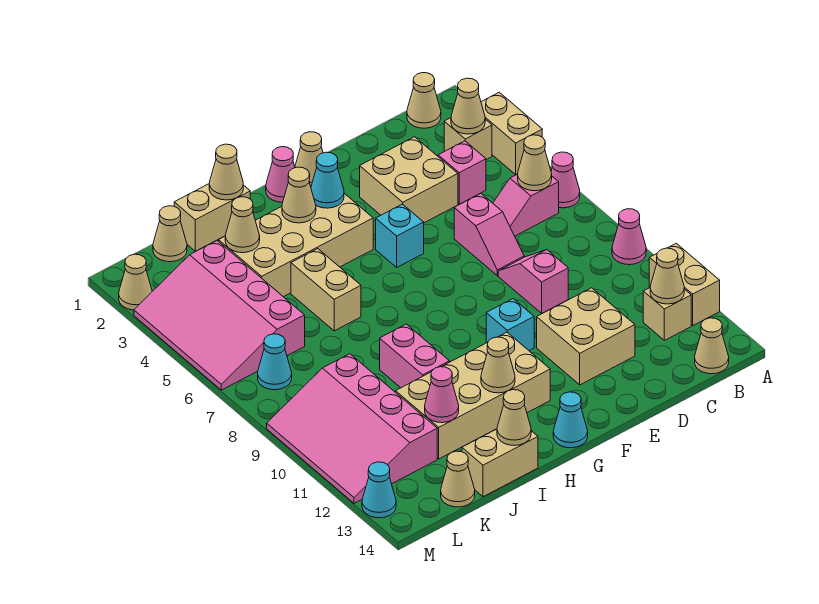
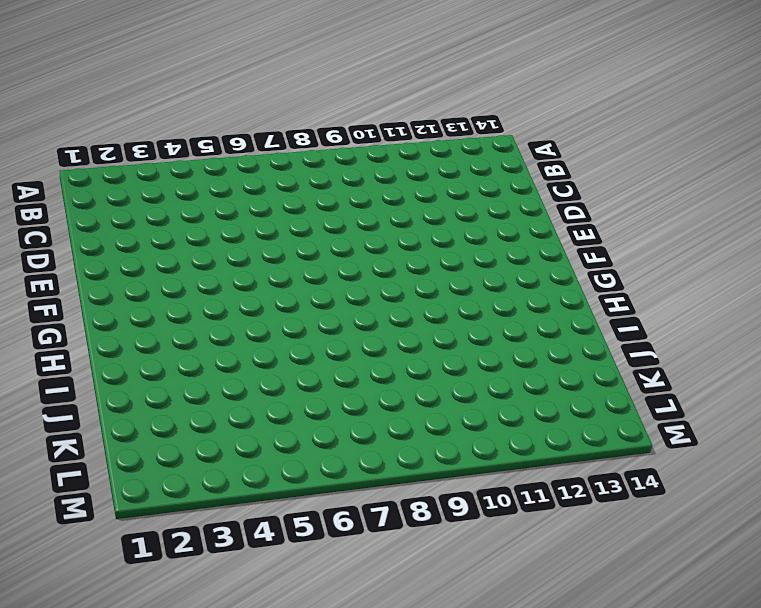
none -> tan 1x2 brick [481,92,542,175]
none -> pink 1x1 cone [551,152,580,208]
none -> pink 1x1 cone [612,209,646,265]
none -> tan 1x2 brick [649,243,720,325]

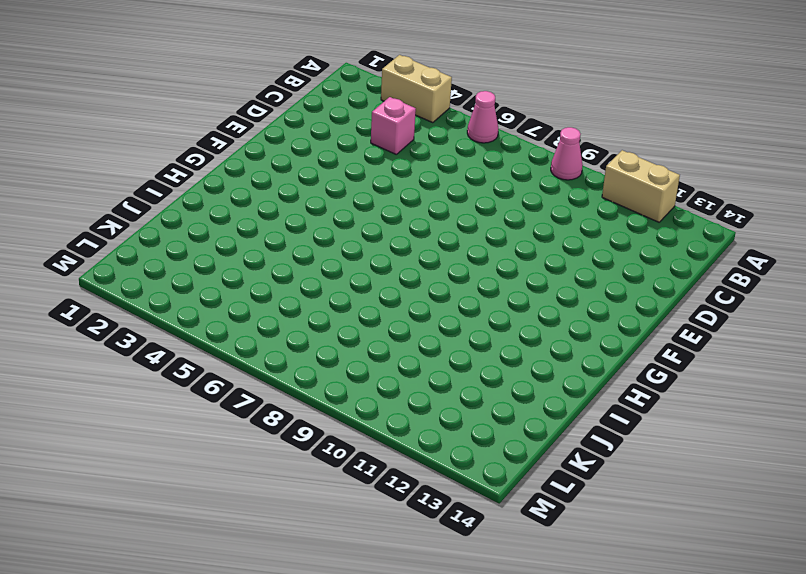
none -> tan 1x1 cone [407,73,441,128]
none -> tan 1x1 brick [444,118,492,160]
none -> pink 1x2 slope [493,174,559,236]
none -> tan 1x1 brick [643,288,691,340]

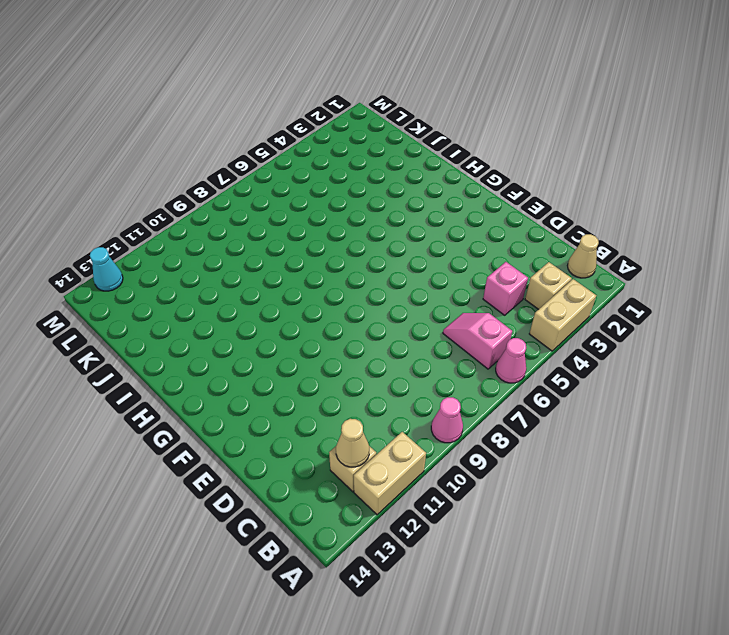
none -> tan 1x1 cone [695,318,729,374]
none -> tan 2x2 brick [360,137,458,223]
none -> pink 1x2 slope [454,193,524,276]
none -> pink 1x2 slope [498,250,568,313]

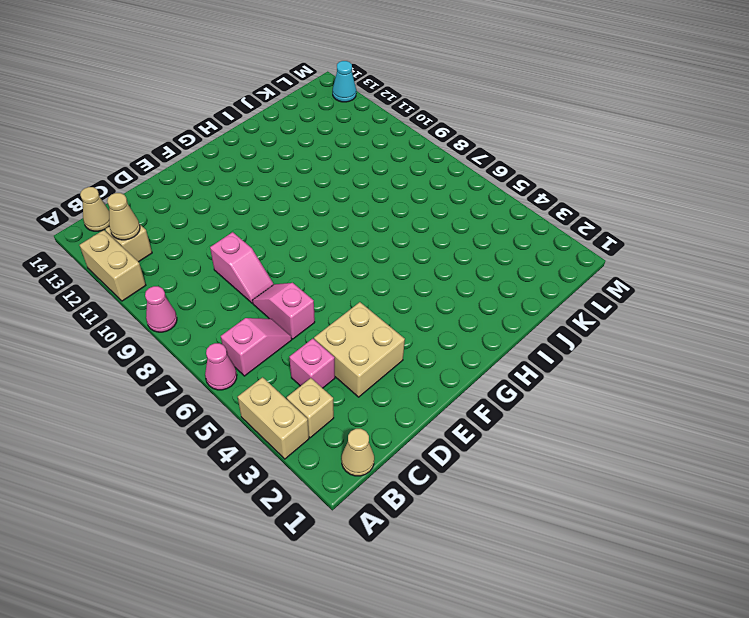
none -> tan 2x2 brick [537,288,635,385]
none -> tan 1x1 cone [295,132,323,187]
none -> cyan 1x1 brick [376,204,424,267]
none -> cyan 1x1 brick [486,299,534,351]

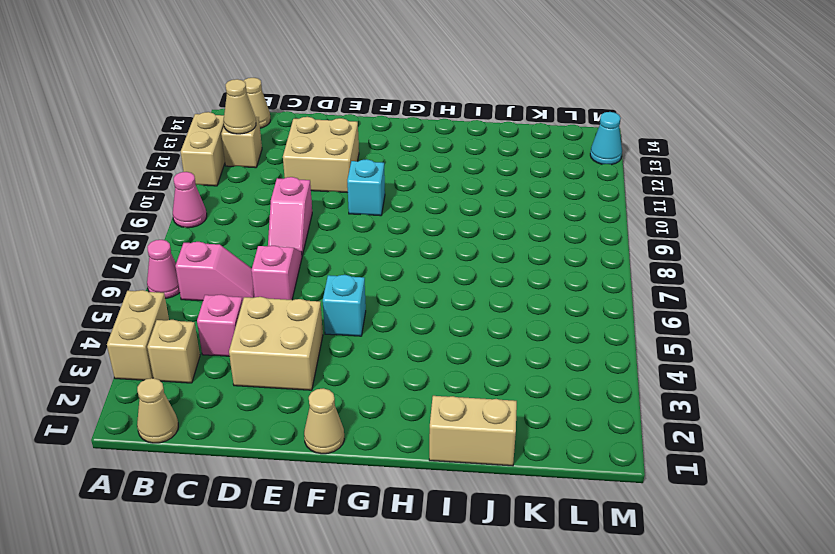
none -> pink 1x1 cone [266,147,295,202]
none -> tan 2x4 brick [219,193,373,297]
none -> tan 2x4 brick [396,332,550,459]
none -> cyan 1x1 cone [553,392,588,448]

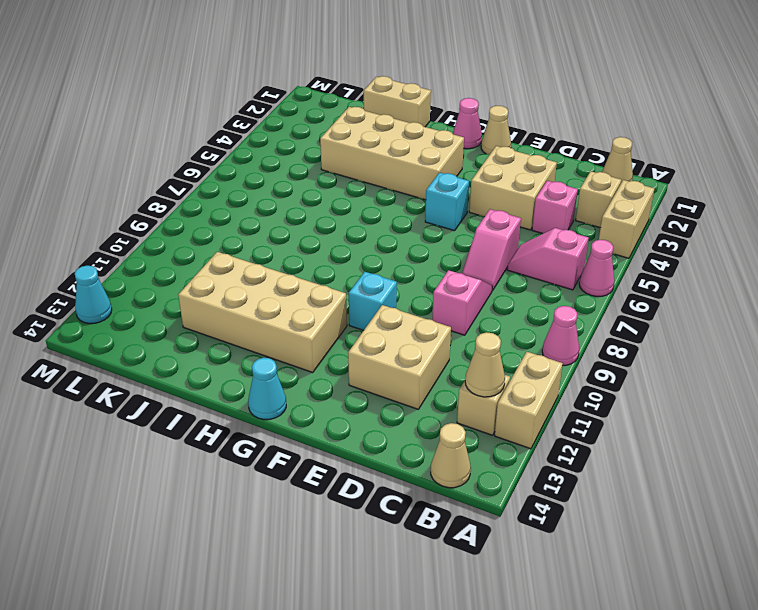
none -> tan 1x2 brick [291,249,361,331]
none -> pink 1x2 brick [380,324,450,388]
none -> tan 1x2 brick [462,429,538,497]
none -> tan 1x1 cone [153,206,187,262]

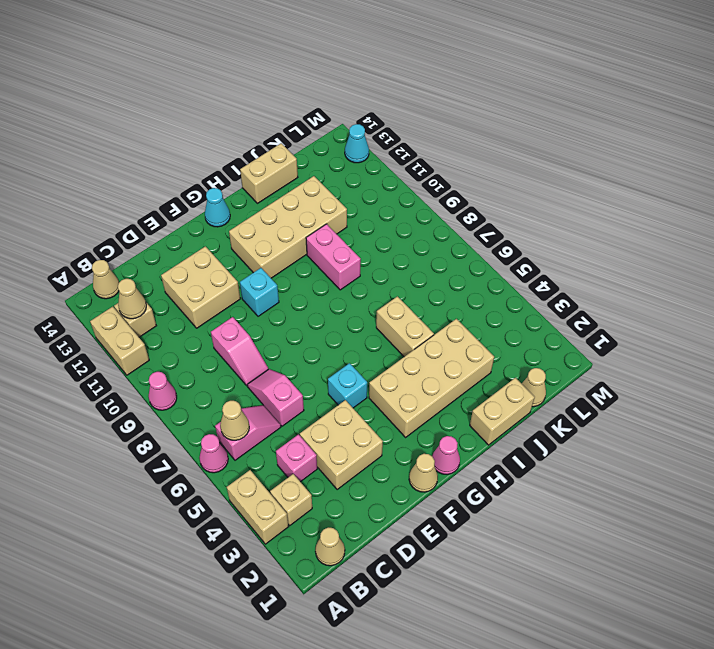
none -> pink 3x4 slope [134,241,305,390]
none -> pink 3x4 slope [267,354,437,503]
none -> tan 1x1 cone [441,451,475,507]
none -> cyan 1x1 cone [258,334,292,390]

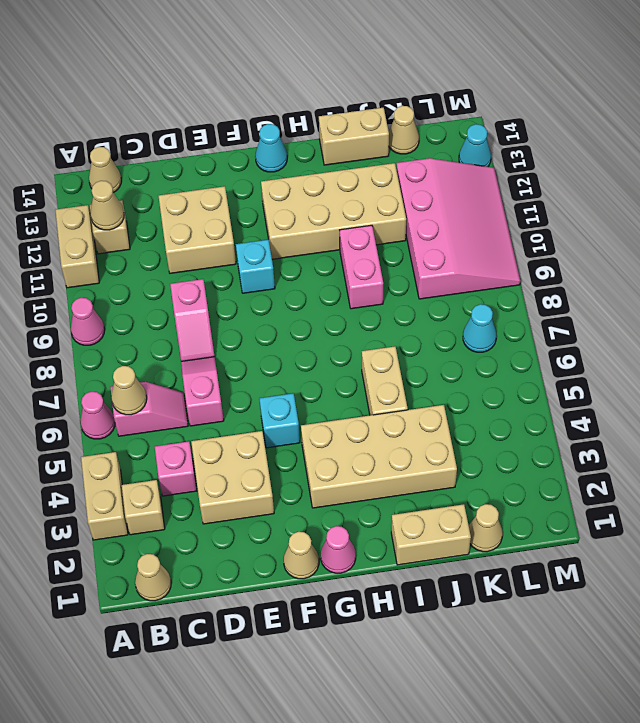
none -> pink 3x4 slope [134,241,305,390]
none -> tan 1x1 cone [119,254,152,310]
none -> tan 1x1 cone [451,78,485,134]
none -> cyan 1x1 cone [311,152,344,208]

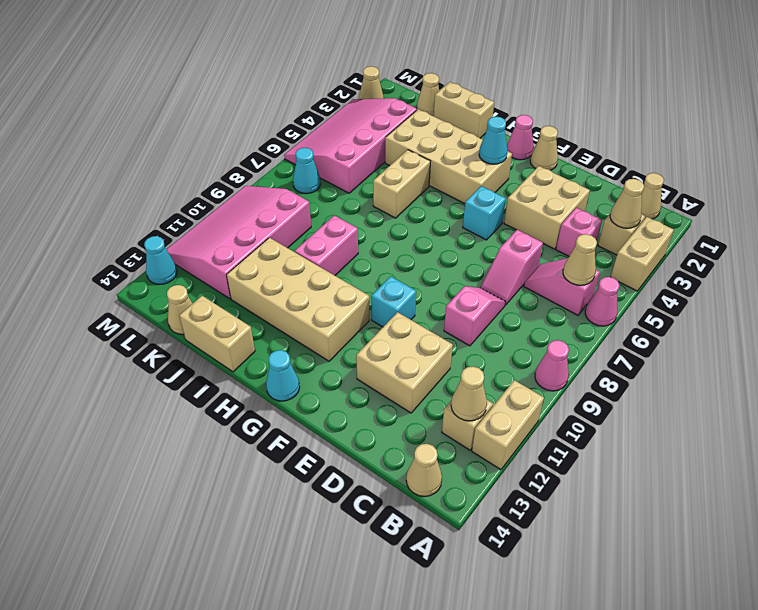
none -> tan 1x1 cone [282,167,316,223]
none -> tan 1x1 cone [481,337,515,393]
none -> tan 1x1 cone [209,144,243,200]
none -> tan 1x1 cone [497,390,531,446]

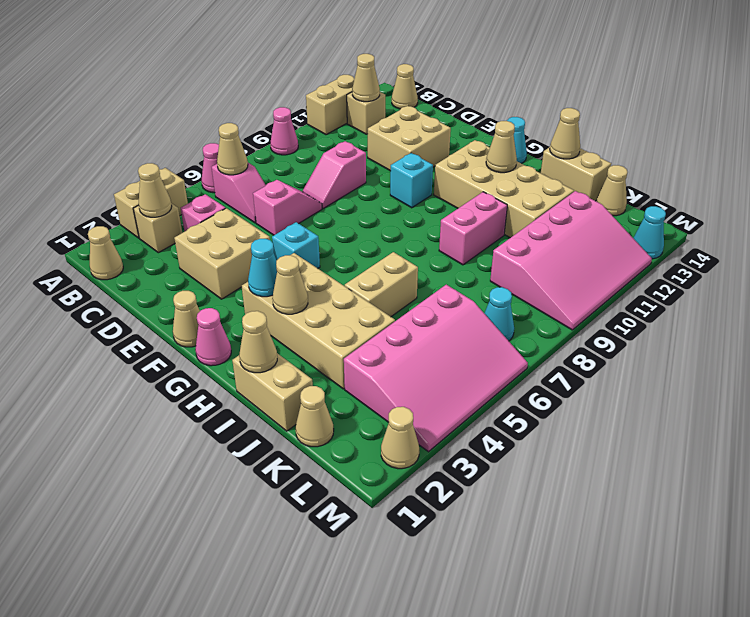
none -> tan 1x1 cone [225,197,260,253]
none -> pink 1x1 cone [425,367,459,423]

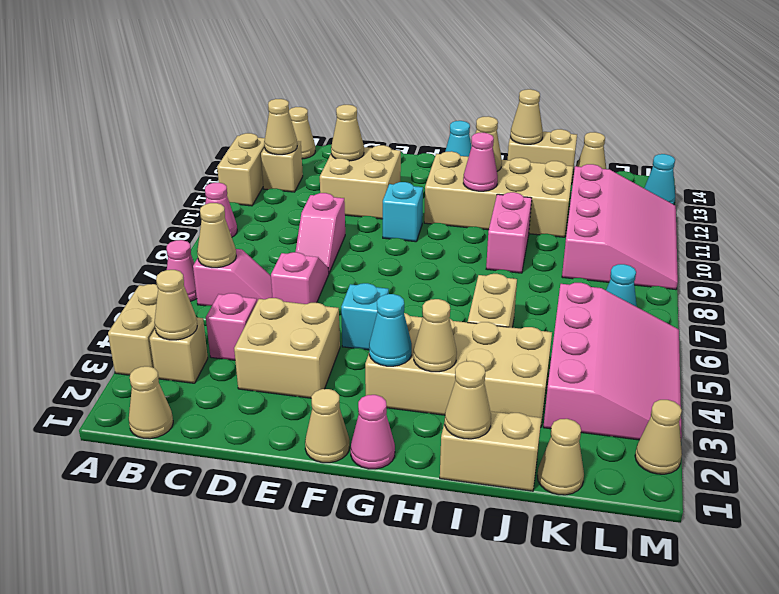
tan 1x1 cone [331,105,364,161] -> tan 1x1 cone moved to [225,197,260,253]
pink 1x1 cone [463,133,498,191] -> pink 1x1 cone moved to [425,367,459,423]

